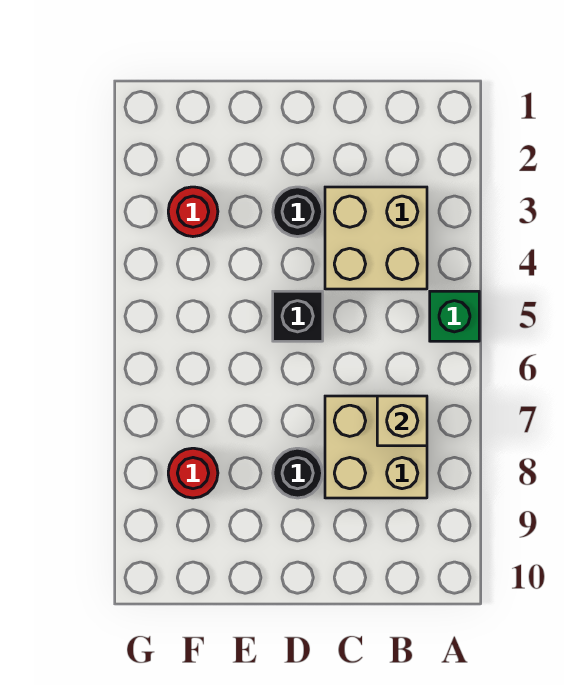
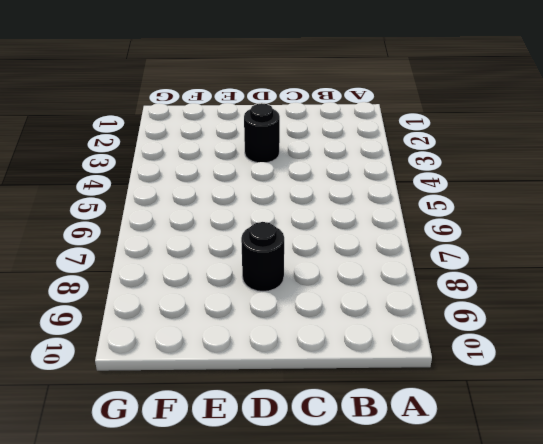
none -> green 1x1 brick [430,291,479,341]
none -> tan 2x2 brick [325,187,427,289]

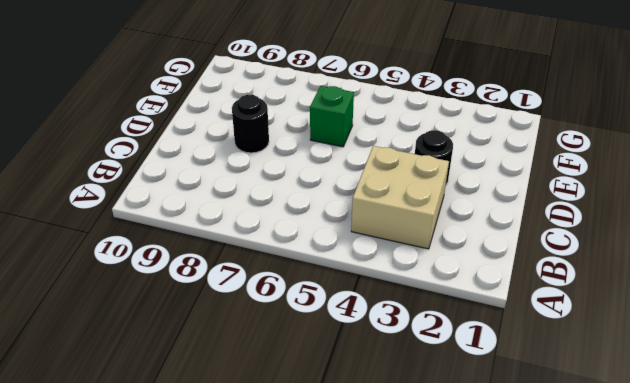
green 1x1 brick [310,86,354,147] -> green 1x1 brick moved to [430,291,479,341]
none -> tan 2x2 brick [325,396,427,498]
none -> black 1x1 brick [273,291,323,341]

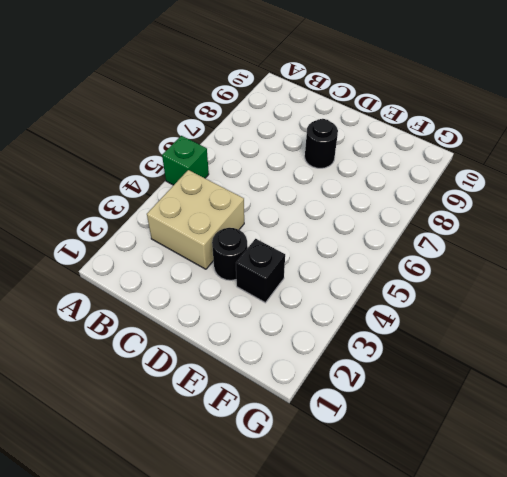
black 1x1 brick [236,239,285,303] -> black 1x1 brick moved to [273,291,323,341]
none -> tan 2x2 brick [325,396,427,498]
none -> red 1x1 round brick [168,187,218,237]

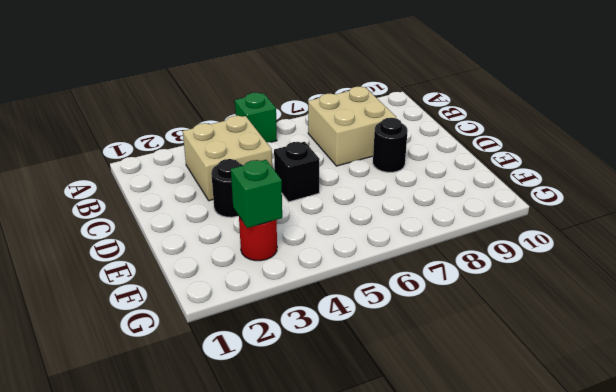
green 1x1 brick [231,160,282,228] -> none
none -> red 1x1 round brick [168,448,218,498]
none -> tan 1x1 brick [377,396,427,446]

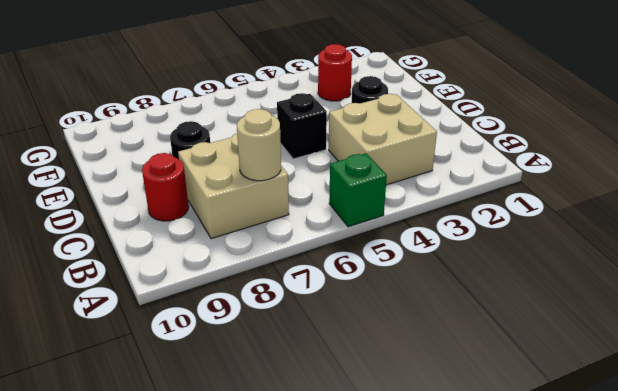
tan 1x1 round brick [237,109,281,181] -> tan 1x1 brick [377,396,427,446]
red 1x1 round brick [142,153,189,221] -> red 1x1 round brick moved to [168,448,218,498]

